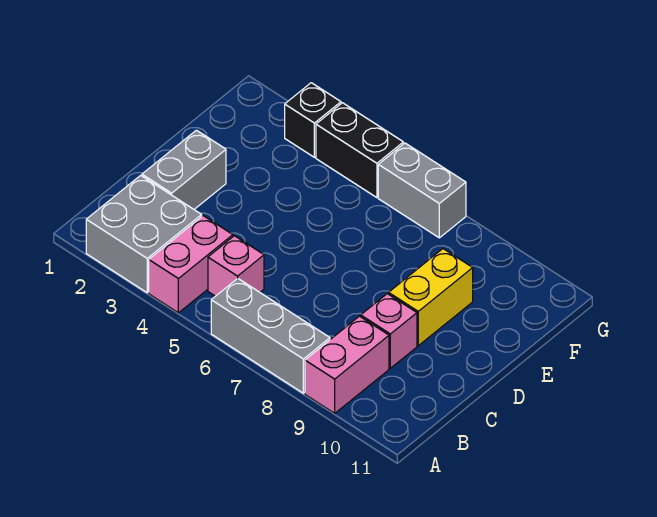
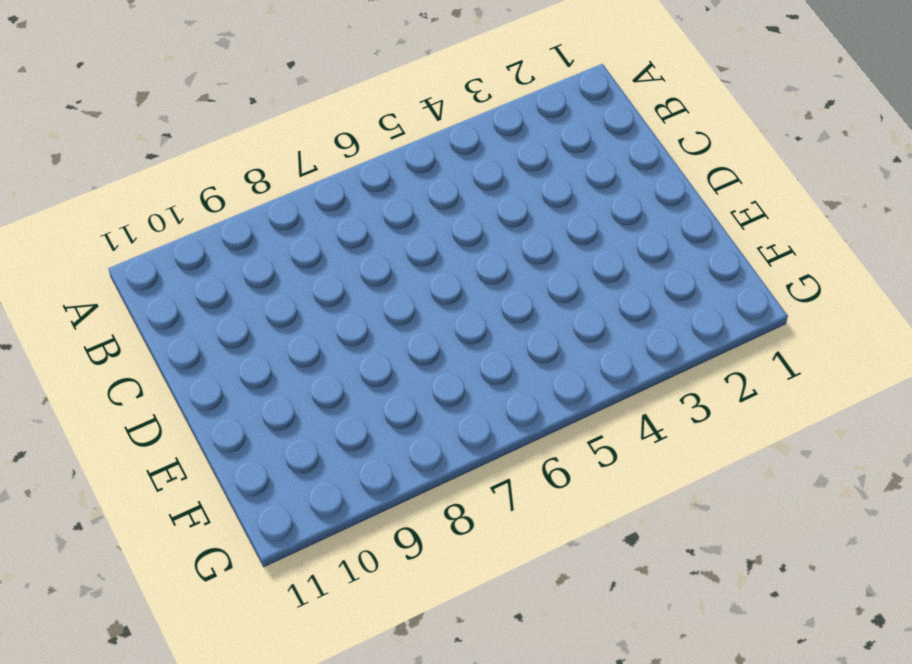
none -> grey 2x2 brick [86,175,202,293]
none -> pink 1x2 brick [149,216,233,313]

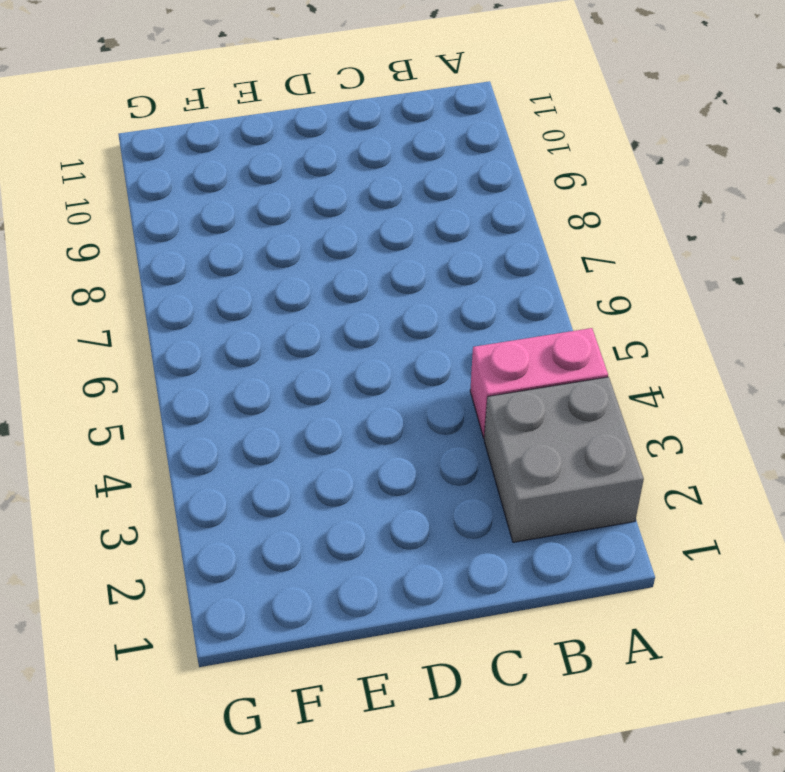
none -> grey 1x3 brick [211,278,330,393]
none -> pink 1x2 brick [305,316,389,413]

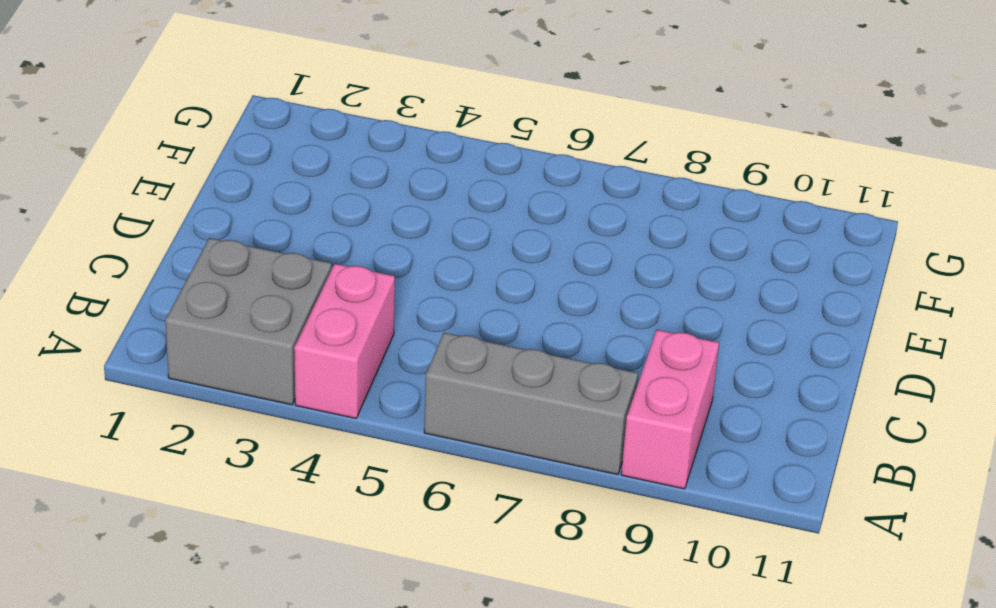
none -> pink 1x1 brick [208,236,264,296]
none -> grey 1x2 brick [142,130,226,209]

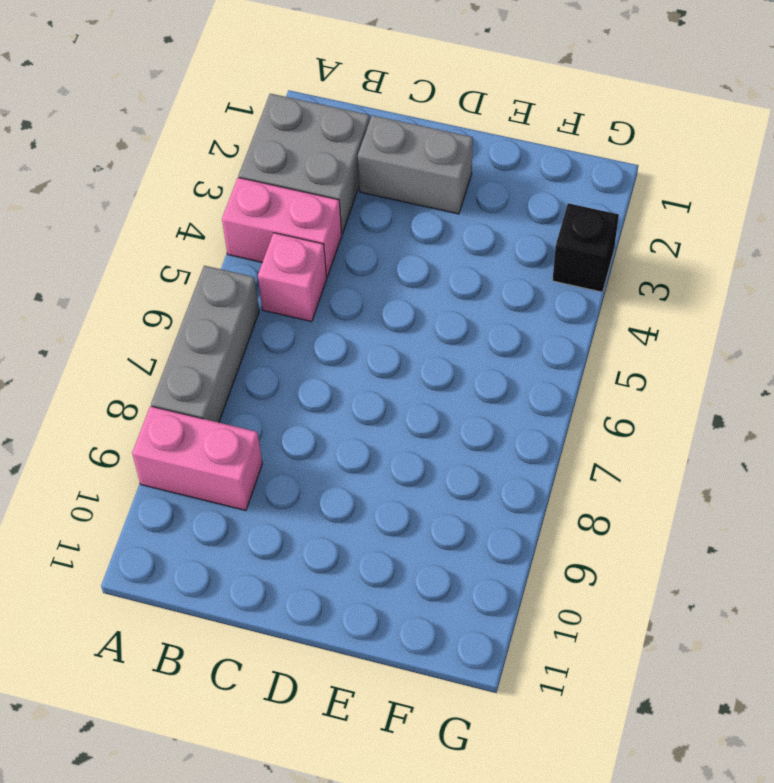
none -> pink 1x1 brick [361,294,417,368]
none -> yellow 1x2 brick [389,249,473,346]

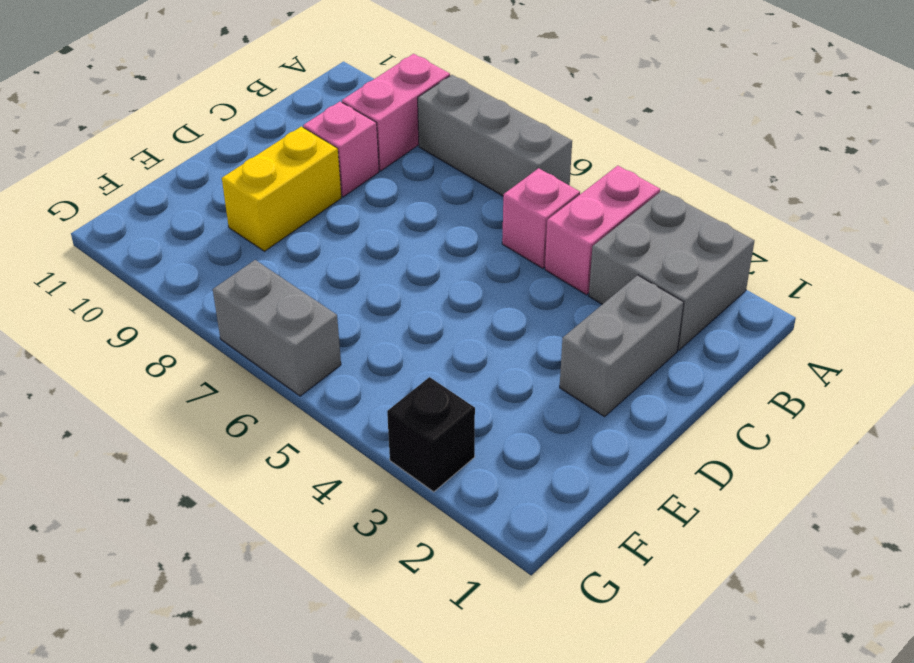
none -> black 1x2 brick [316,103,403,198]

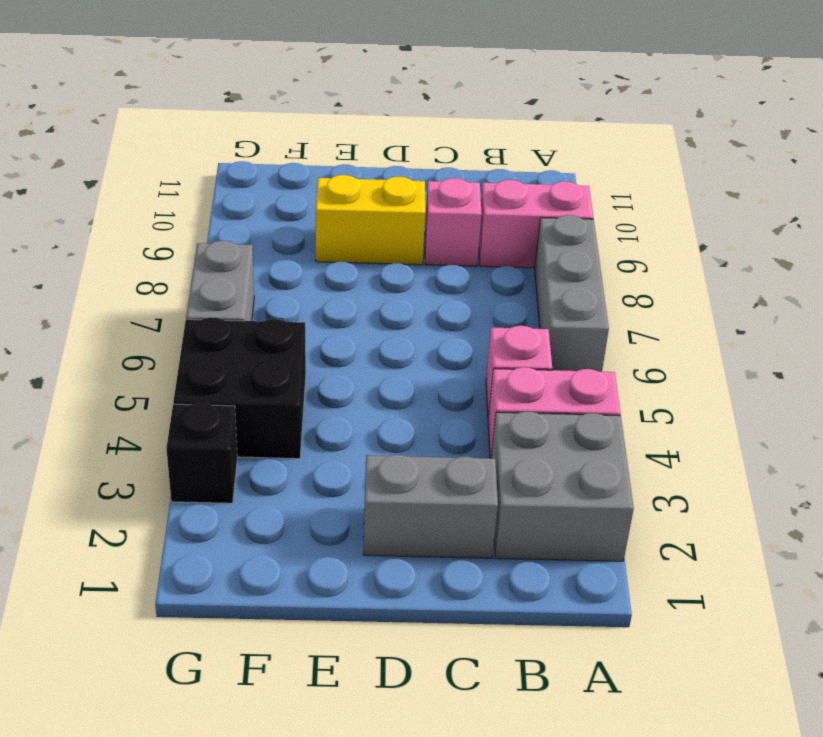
black 2x2 brick [173,317,306,459] -> black 1x2 brick [316,103,403,198]

